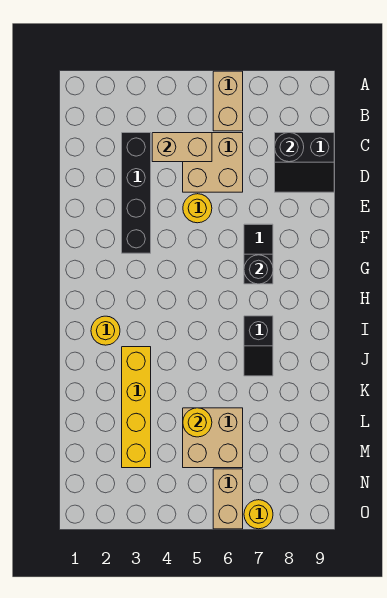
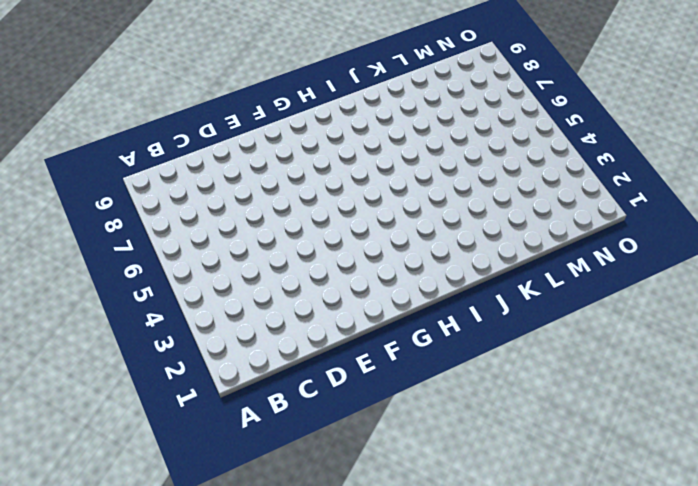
none -> tan 1x2 brick [213,71,243,131]
none -> black 1x4 brick [122,133,151,253]
none -> tan 2x2 brick [183,133,243,192]

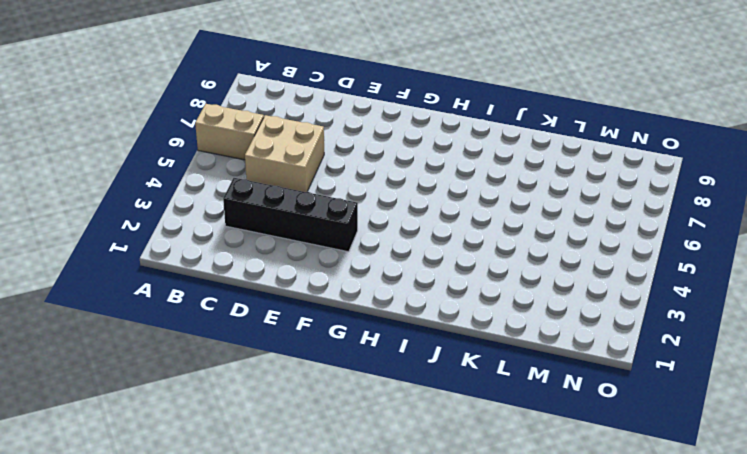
none -> black 2x2 slope [275,133,334,192]
none -> yellow 1x1 round brick [183,194,212,223]
none -> black 1x2 slope [244,224,273,284]

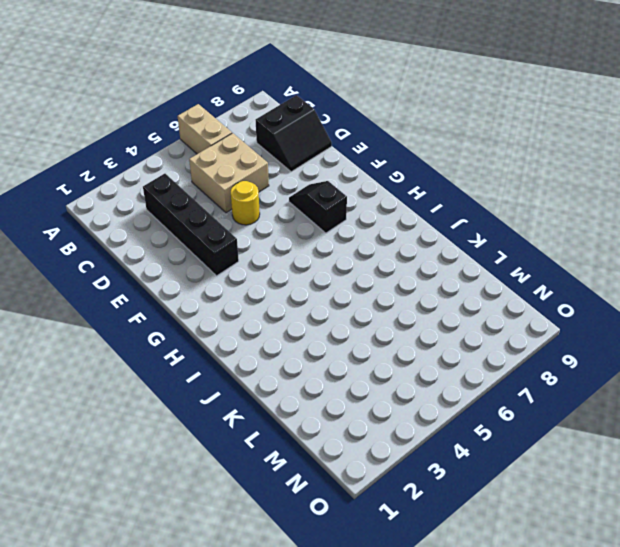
none -> yellow 1x1 round brick [91,316,120,345]
none -> black 1x2 slope [244,316,273,376]
none -> yellow 1x4 brick [122,347,151,468]

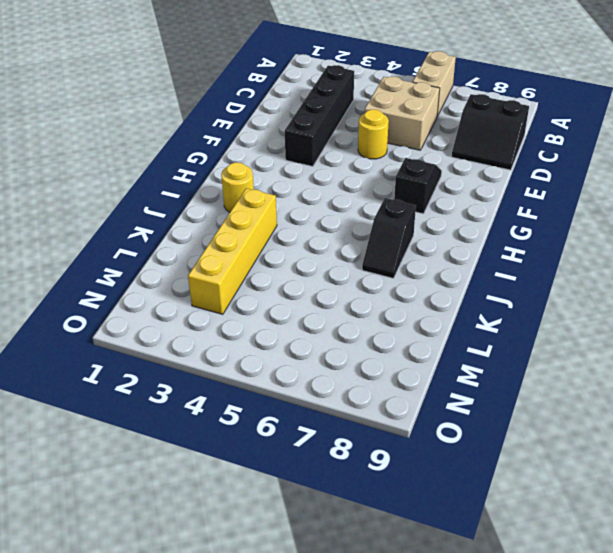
none -> tan 2x2 brick [183,408,243,468]
none -> tan 1x2 brick [213,469,243,529]
none -> yellow 1x1 round brick [244,500,273,529]

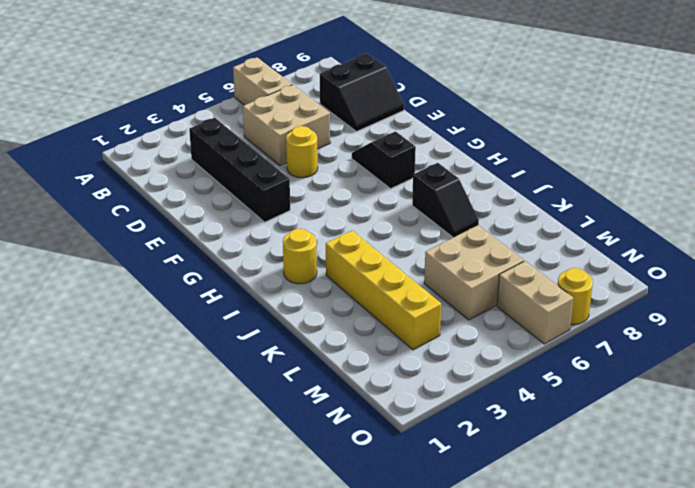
none -> tan 1x2 brick [152,133,212,162]
none -> black 1x1 round brick [275,133,304,162]
none -> black 1x1 round brick [244,255,273,284]

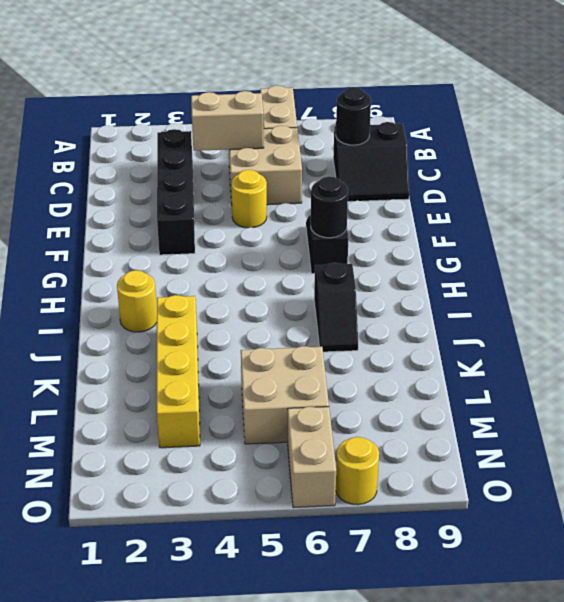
none -> yellow 1x1 round brick [183,408,212,437]

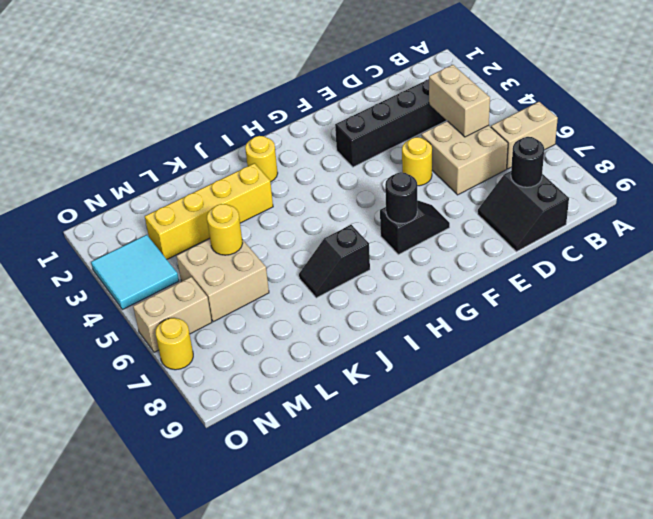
cyan 2x2 tile [91,235,179,310] -> none

